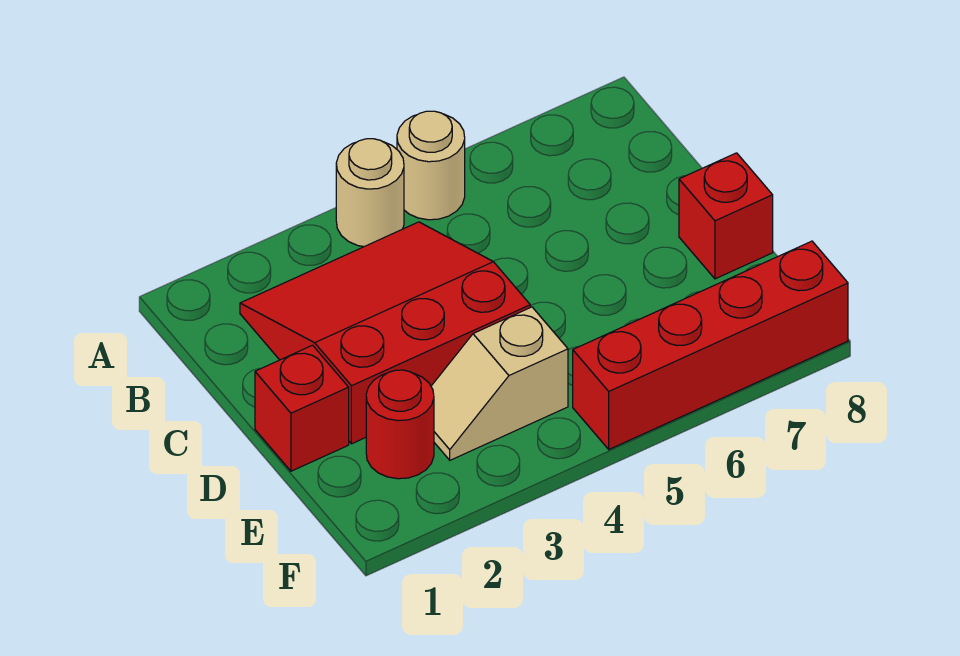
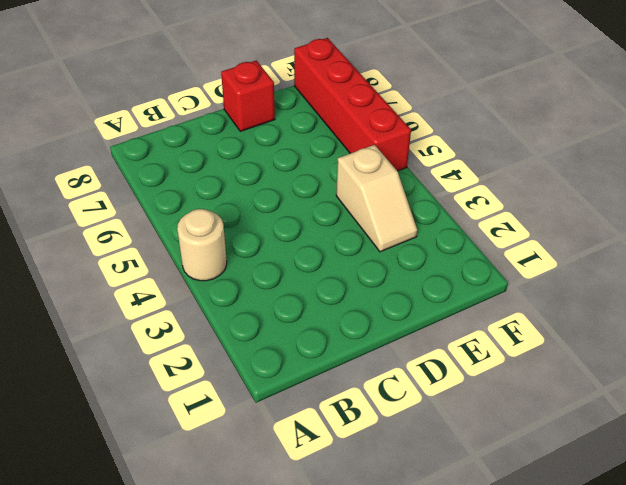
none -> tan 1x1 round brick [397,111,465,220]
none -> red 3x3 slope [240,222,530,444]

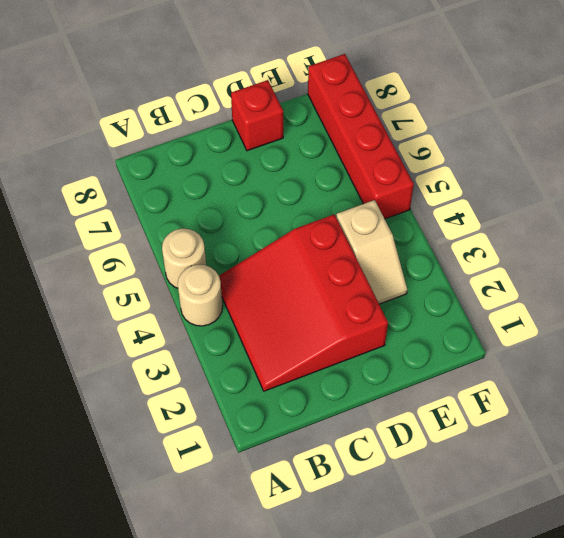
none -> red 1x1 brick [255,345,349,471]
none -> red 1x1 round brick [366,370,434,479]

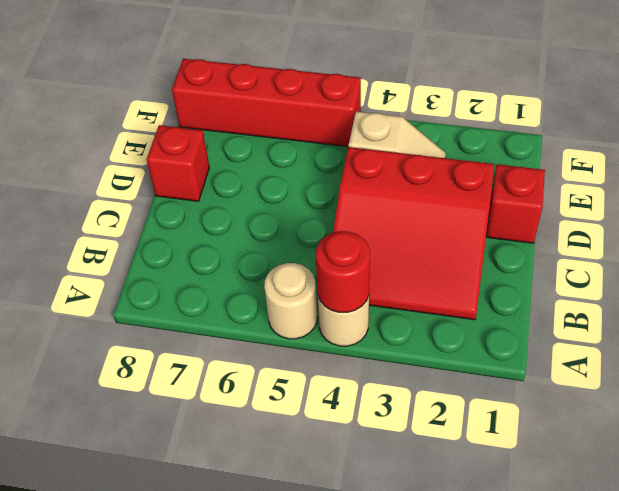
red 1x1 round brick [316,231,370,312] -> red 1x1 round brick moved to [366,370,434,479]

